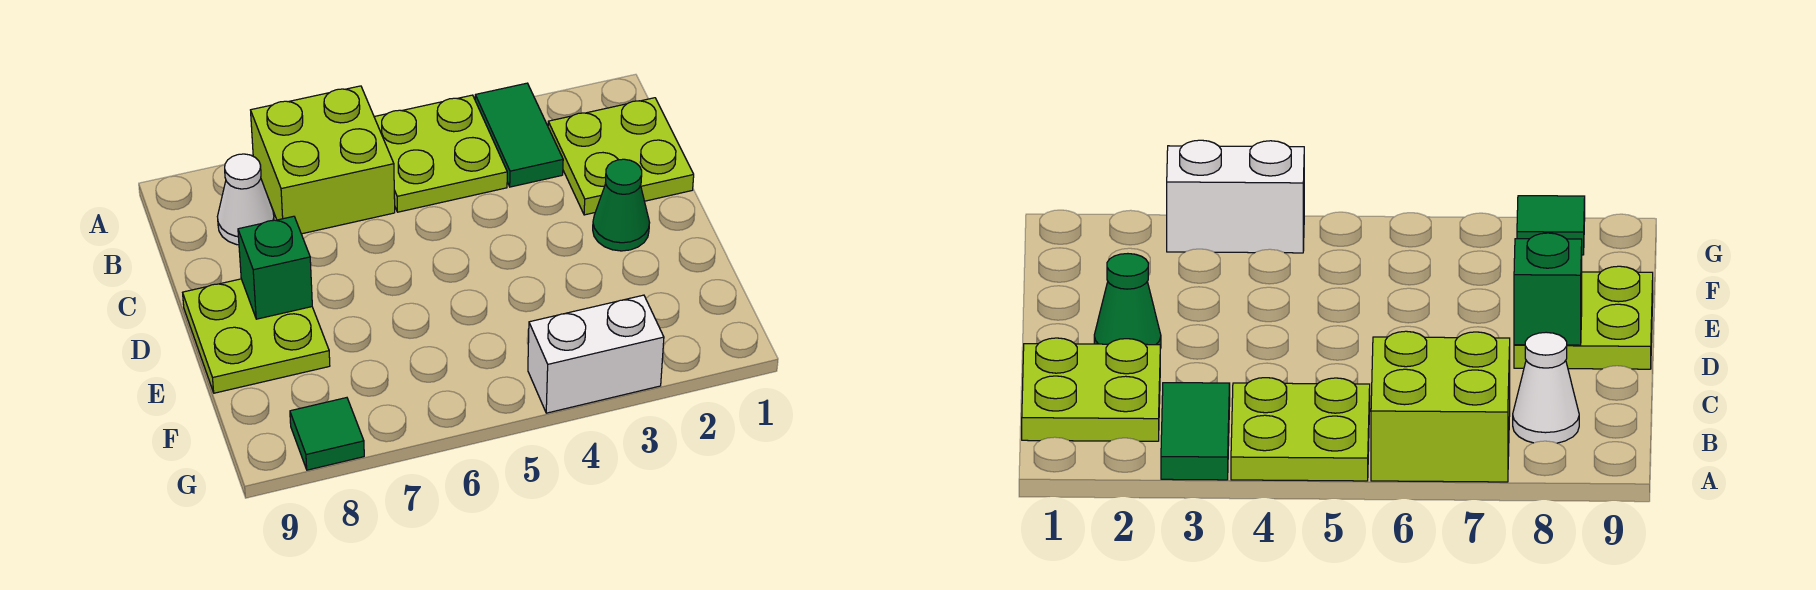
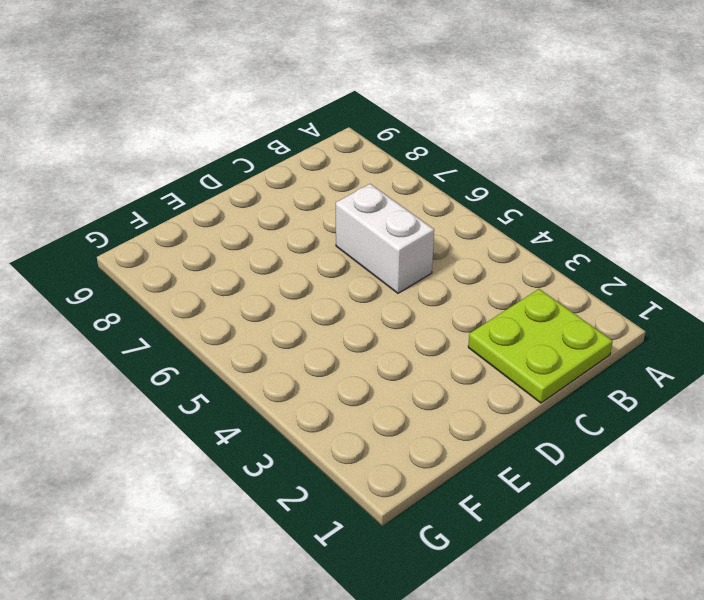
white 1x2 brick [336,184,434,293] -> white 1x2 brick moved to [528,295,664,413]
none -> green 1x2 tile [475,83,563,187]
none -> lime 2x2 plate [374,95,507,212]

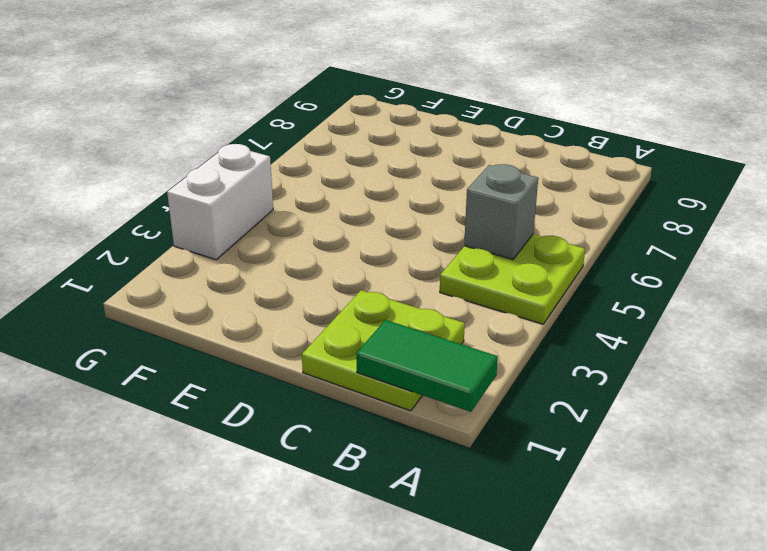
green 1x2 tile [356,320,498,412] -> green 1x2 tile moved to [475,83,563,187]
grey 1x1 brick [464,164,538,260] -> none
none -> lime 2x2 brick [251,86,395,234]
none -> white 1x1 cone [217,154,274,245]

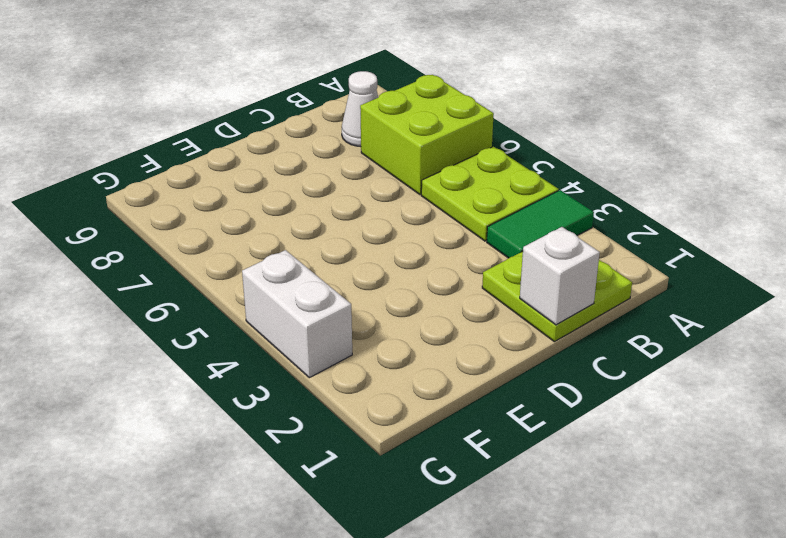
white 1x1 brick [520,227,600,325] -> none
none -> green 1x1 cone [593,159,650,251]
none -> lime 2x2 plate [183,279,330,393]

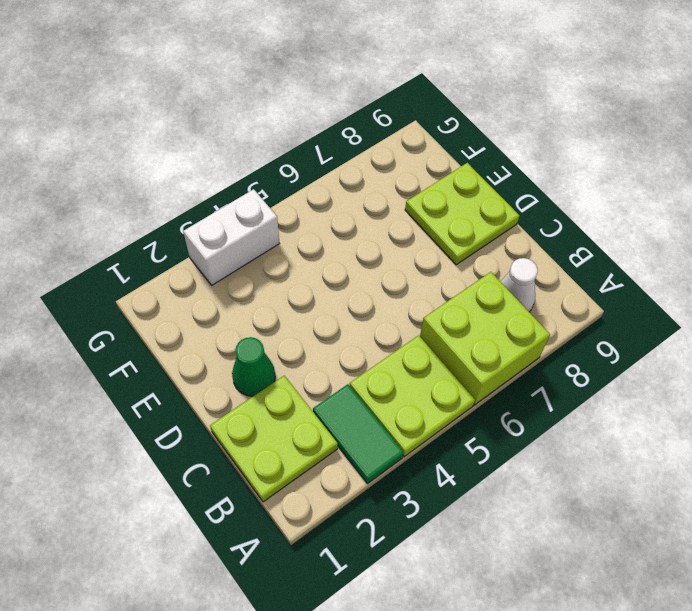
none -> green 1x1 tile [290,398,364,470]
none -> green 1x1 brick [238,216,312,319]

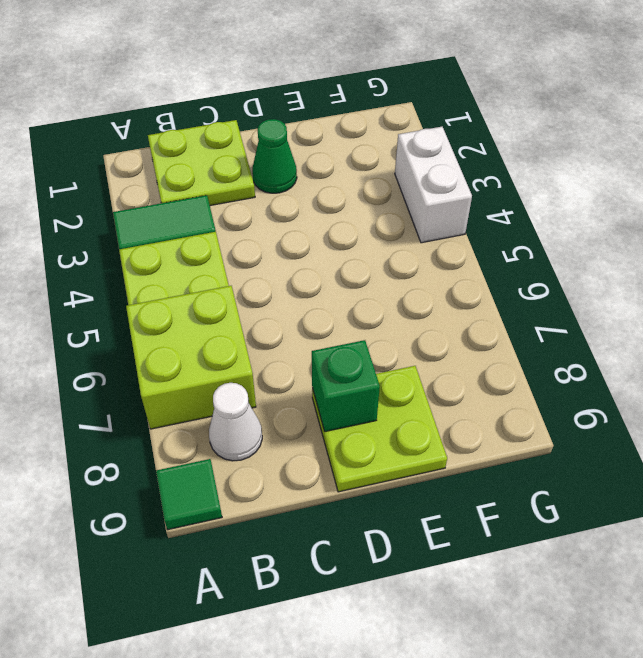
green 1x1 tile [156,459,222,530] -> green 1x1 tile moved to [290,398,364,470]

